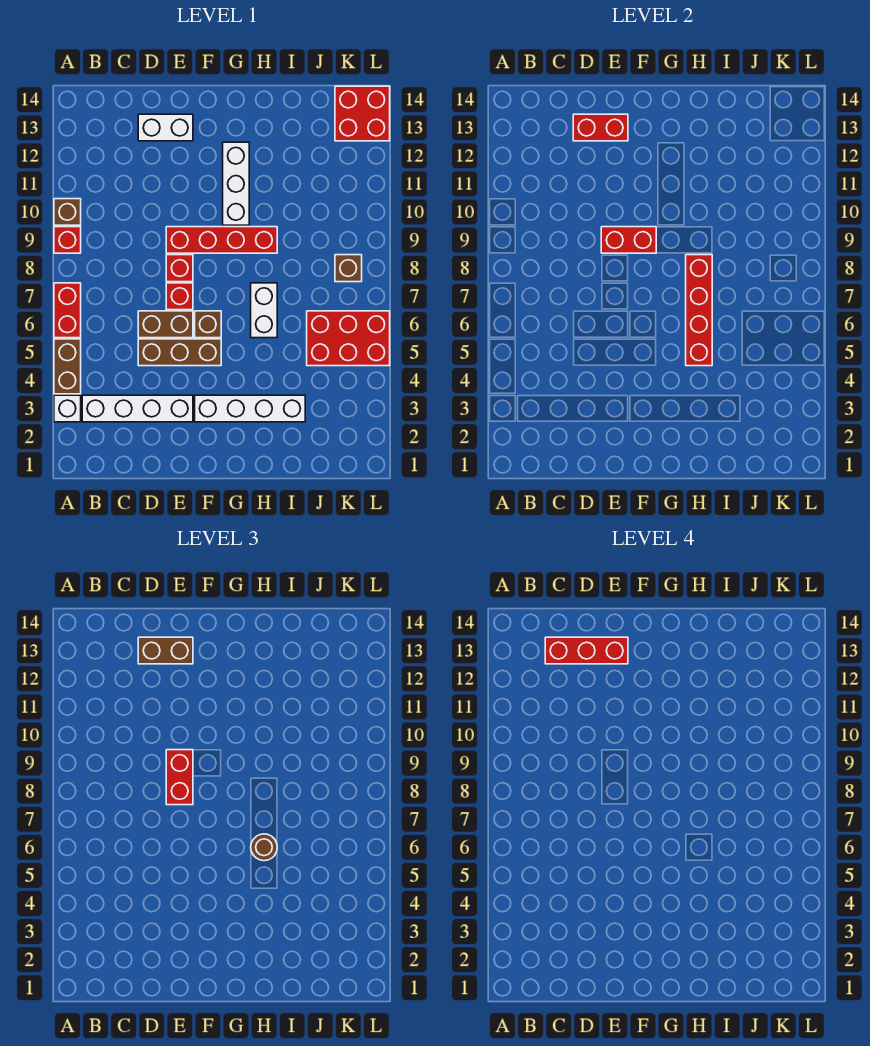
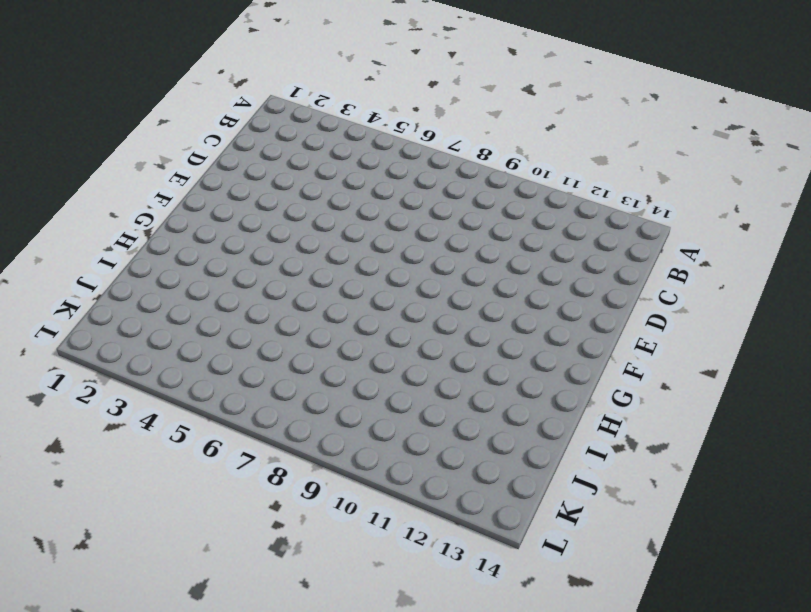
none -> white 1x1 brick [54,395,81,422]
none -> brown 1x2 brick [54,339,81,394]
none -> red 1x2 brick [54,283,81,338]

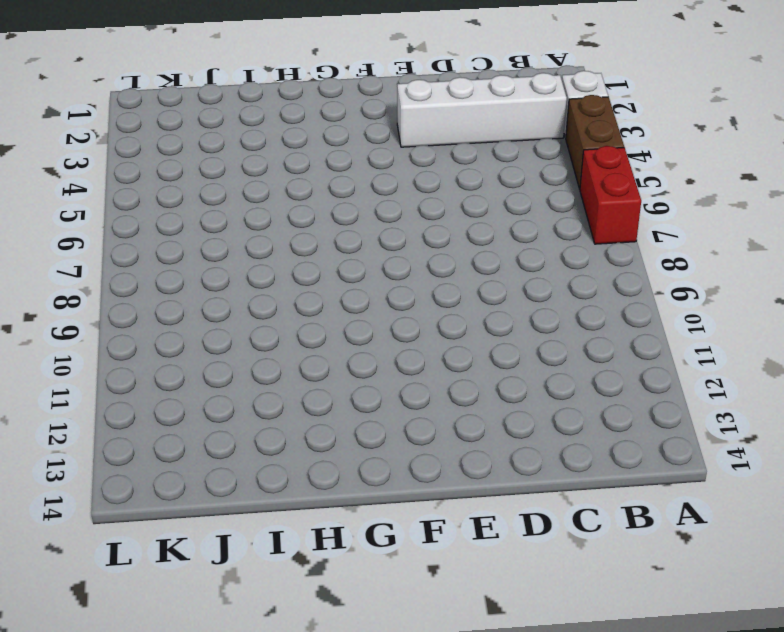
none -> red 1x1 brick [54,227,81,253]
none -> brown 1x1 brick [54,199,81,225]
none -> brown 1x3 brick [138,339,221,366]

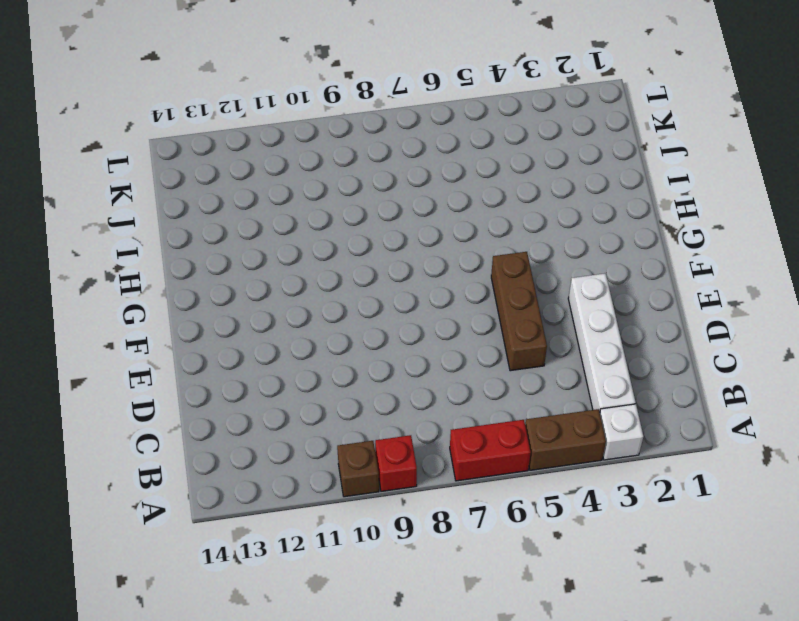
none -> brown 1x2 brick [138,311,193,338]
none -> white 1x2 brick [138,114,193,141]
none -> red 1x1 brick [166,283,193,310]

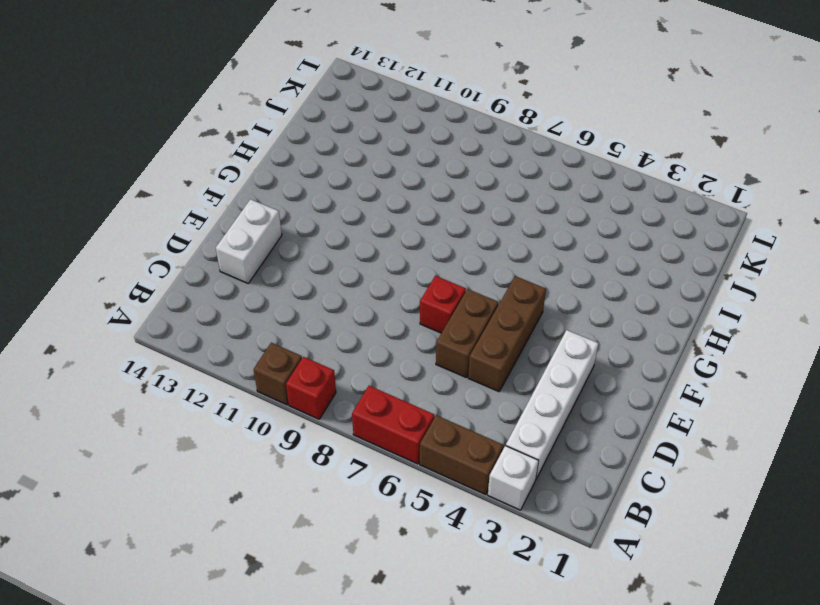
none -> red 1x1 brick [166,255,193,282]
none -> red 1x4 brick [166,227,277,253]
none -> white 1x4 brick [195,395,305,422]

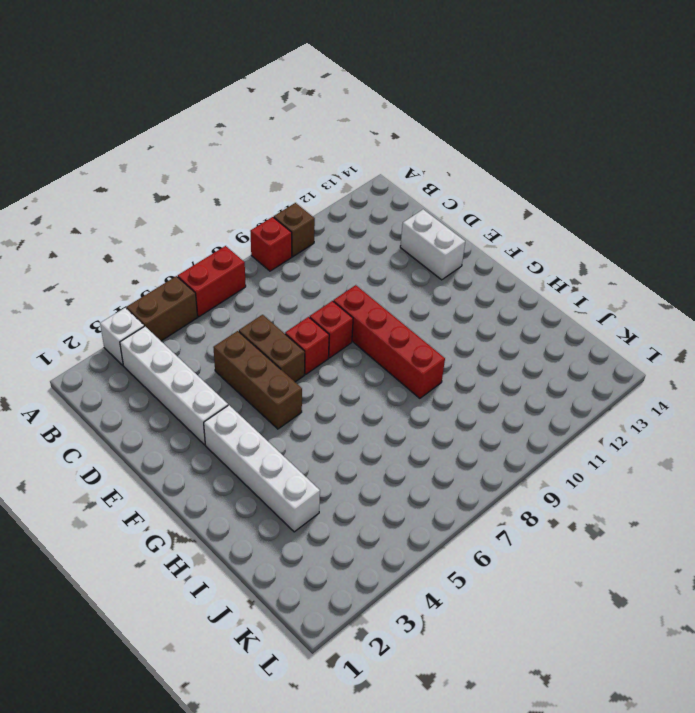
none -> brown 1x1 brick [195,311,221,338]
none -> white 1x3 brick [223,142,249,225]
none -> white 1x2 brick [251,283,277,338]

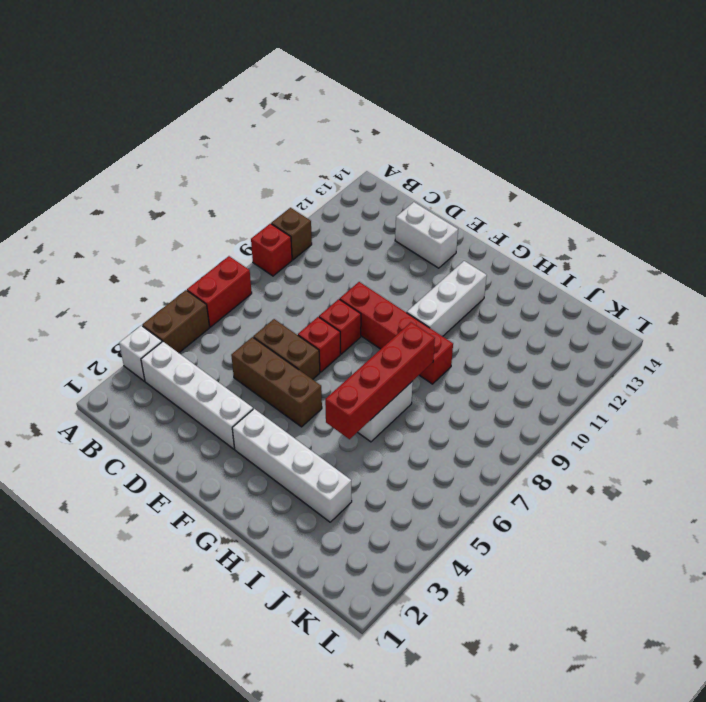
none -> brown 1x1 brick [195,311,221,338]
none -> red 2x3 brick [307,311,390,366]
none -> brown 1x1 brick [335,255,362,282]

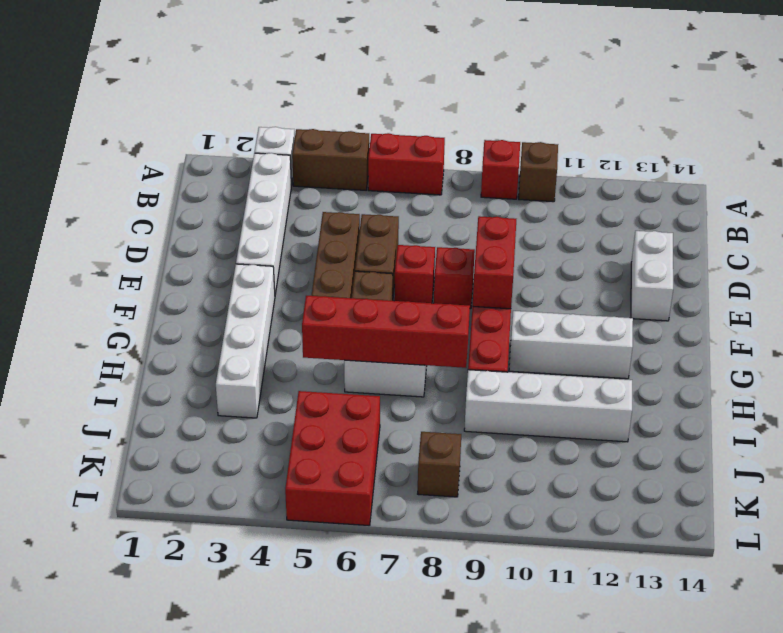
white 1x4 brick [464,370,632,442] -> none
none -> red 2x2 brick [335,86,390,141]
none -> red 1x2 brick [573,114,628,141]
none -> brown 1x2 brick [138,637,193,664]

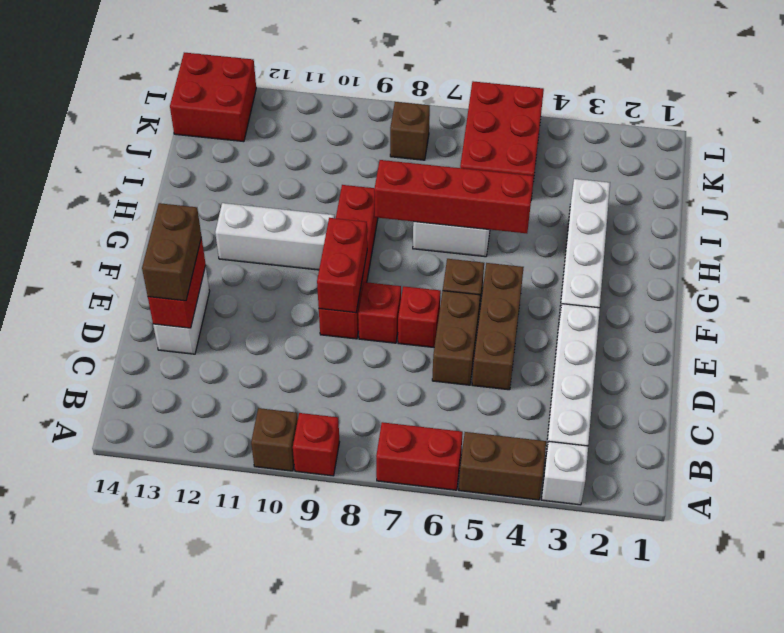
none -> red 1x2 brick [166,750,193,805]
none -> brown 1x1 round brick [251,834,277,861]
none -> red 1x3 brick [545,637,628,664]

